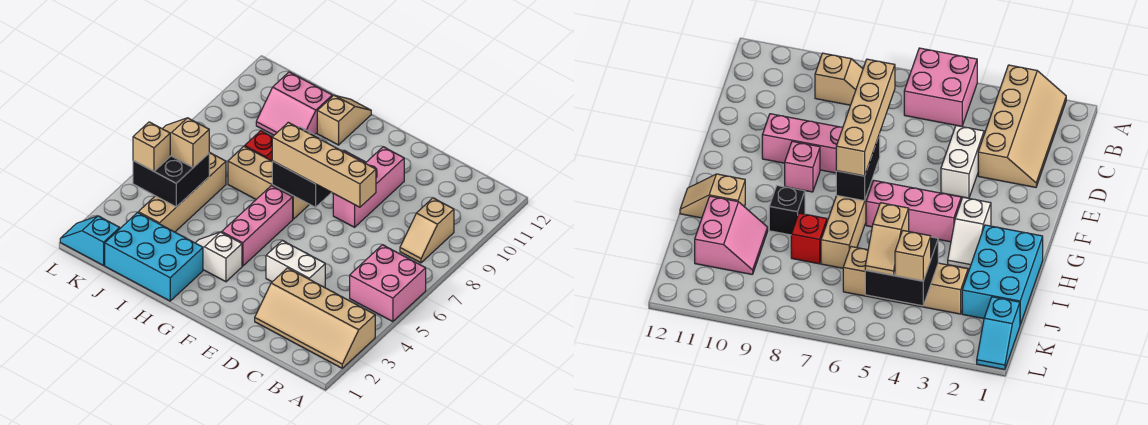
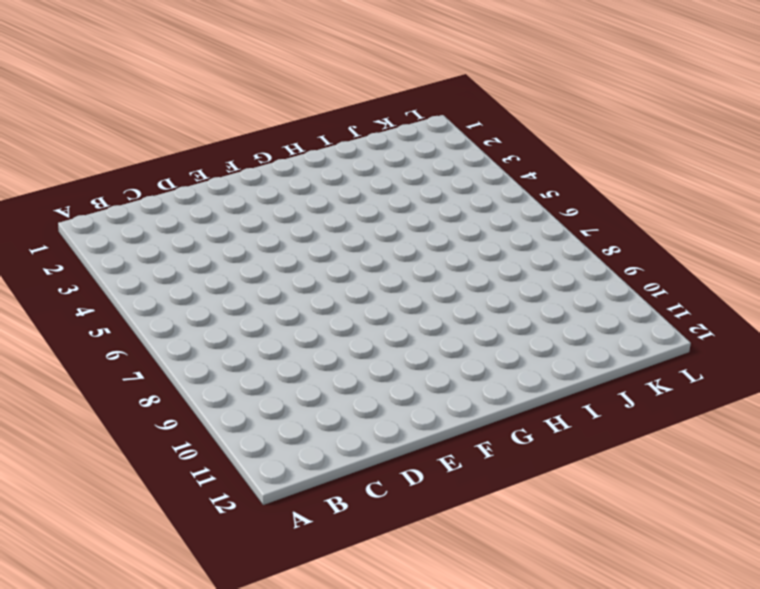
none -> tan 2x4 slope [255,268,375,368]
none -> pink 2x2 brick [350,245,426,322]
none -> tan 1x2 slope [400,198,454,263]

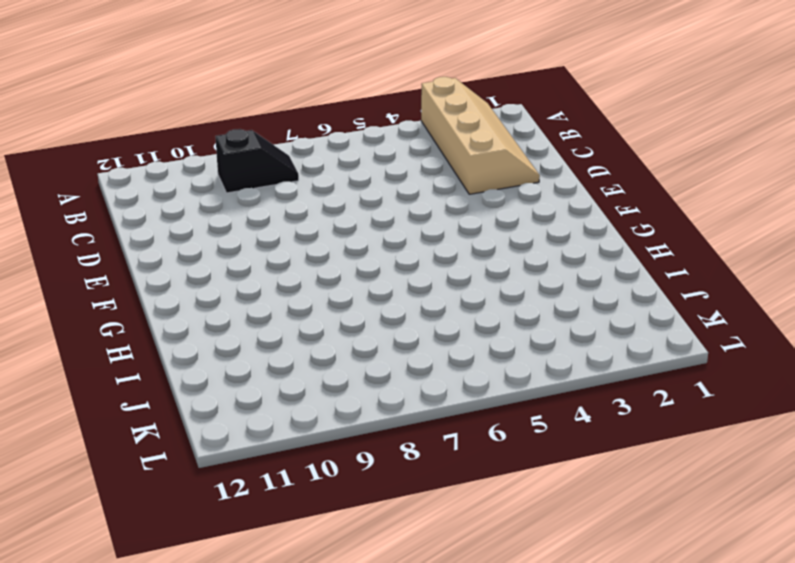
black 1x2 slope [215,129,299,193] -> tan 1x2 slope [400,198,454,263]
none -> pink 2x2 brick [350,245,426,322]
none -> white 1x2 brick [266,240,325,288]
none -> pink 1x3 brick [333,147,404,227]

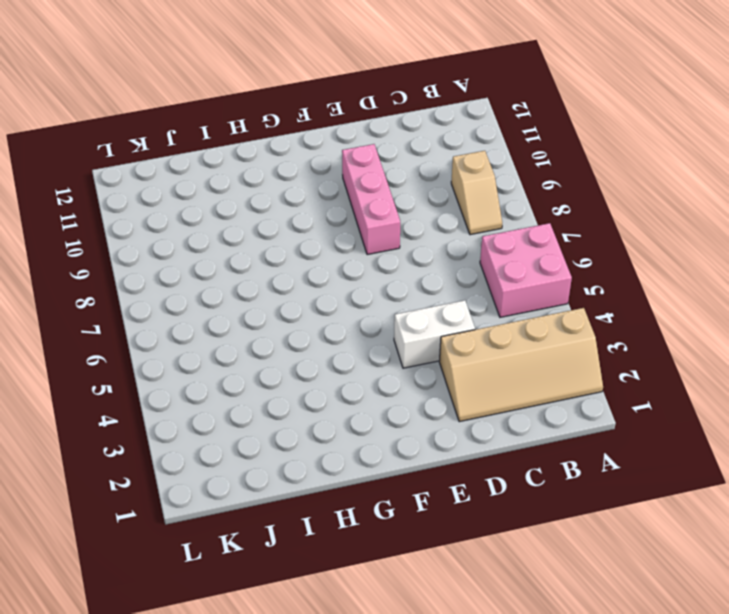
none -> pink 1x1 brick [785,141,820,192]
none -> white 1x2 slope [196,232,242,282]
none -> pink 1x3 brick [222,186,293,266]

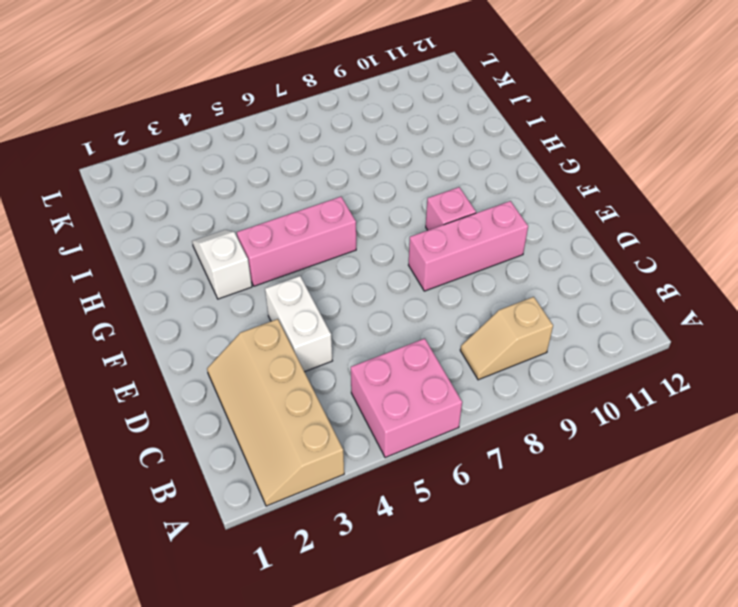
none -> tan 1x3 brick [228,146,309,219]
none -> cyan 2x3 brick [105,212,203,301]
none -> black 1x1 brick [769,186,805,235]

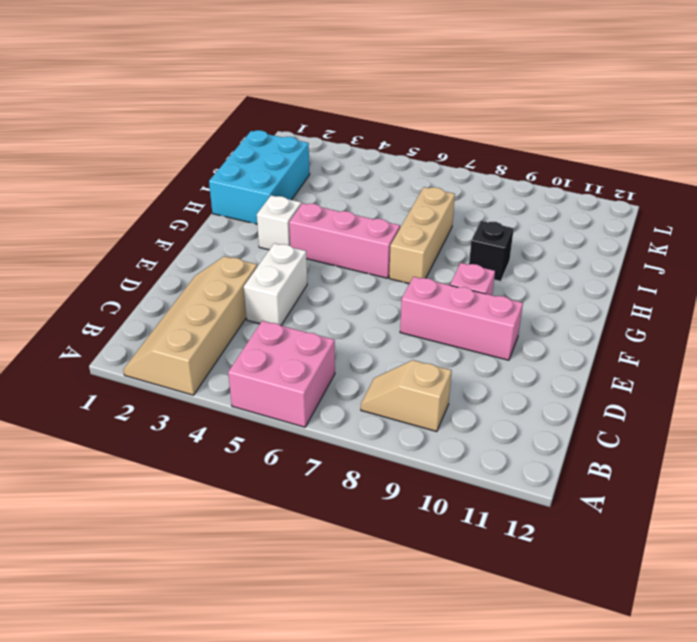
none -> tan 1x2 slope [317,95,371,145]
none -> red 1x1 brick [245,131,272,161]
none -> pink 2x2 slope [256,72,332,135]

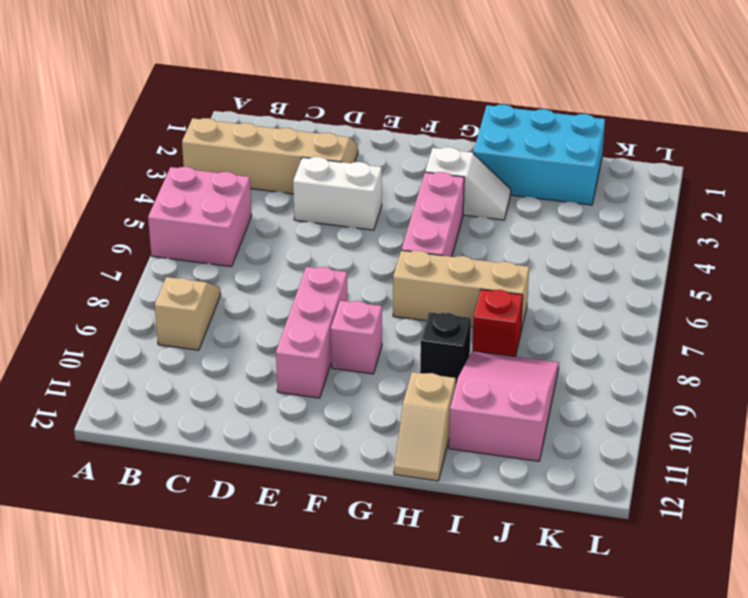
pink 2x3 slope [449,351,559,461] -> pink 2x2 slope [256,72,332,135]
none -> tan 1x4 brick [138,152,226,232]
none -> cyan 1x2 slope [60,216,120,266]
none -> black 1x2 brick [272,161,332,207]

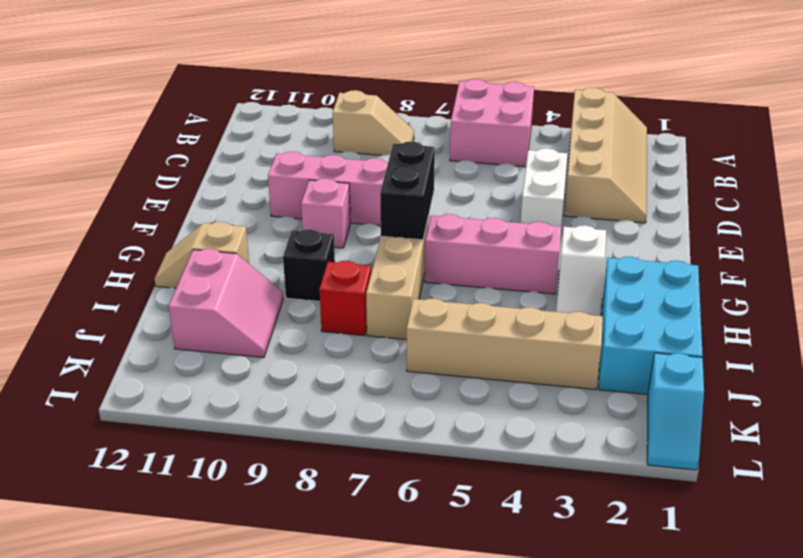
none -> black 2x2 brick [133,153,209,207]
none -> tan 1x4 brick [272,122,376,207]
none -> tan 1x2 slope [162,118,209,167]

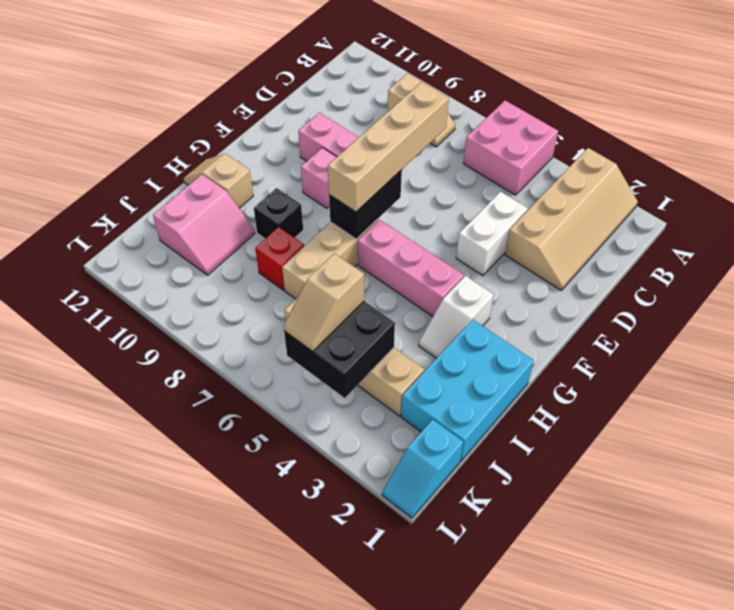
none -> tan 1x1 brick [133,122,170,171]

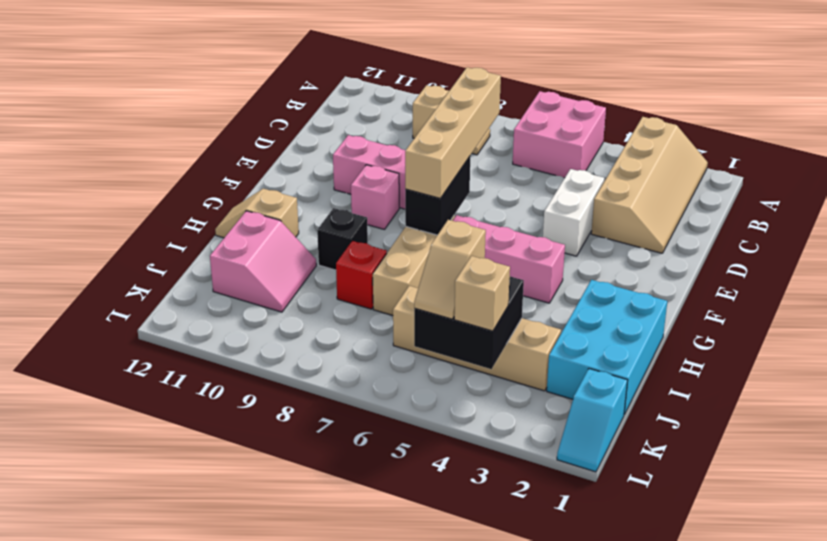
none -> white 1x2 slope [196,232,242,282]

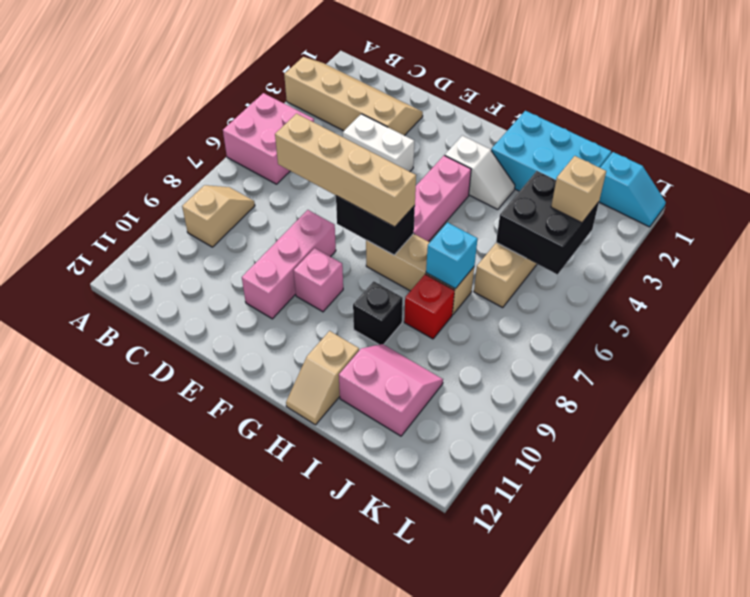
cyan 1x1 brick [426,223,478,289] -> none
none -> tan 1x2 slope [162,118,209,167]

